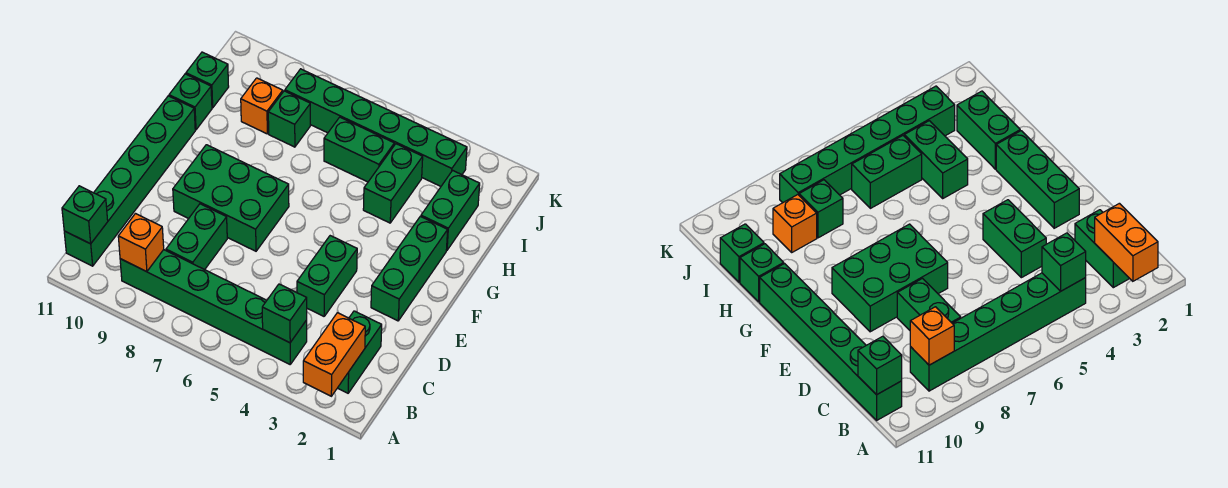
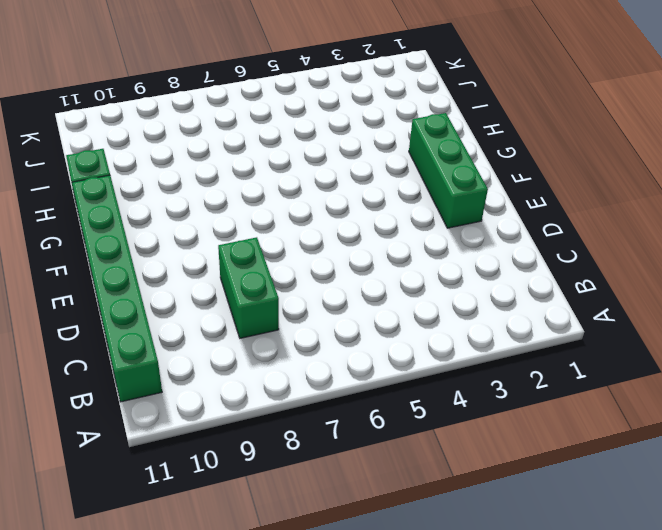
none -> green 1x2 brick [338,311,382,393]
none -> green 1x6 brick [120,250,307,364]
none -> green 1x2 brick [297,236,357,316]

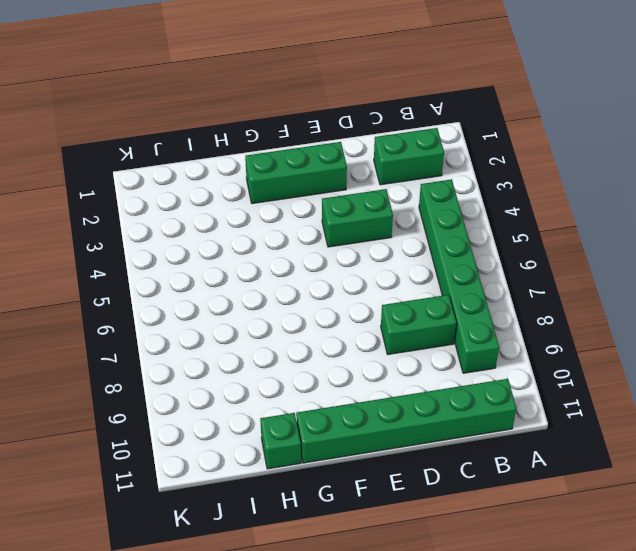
none -> green 2x3 brick [173,145,289,251]
none -> green 1x2 brick [421,170,480,250]
none -> green 1x2 brick [363,144,423,223]

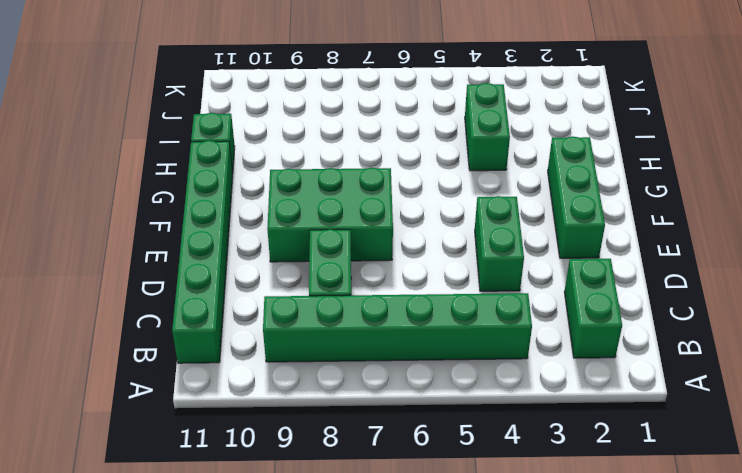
none -> green 1x2 brick [421,170,480,250]
none -> green 1x2 brick [324,117,394,182]
none -> green 1x1 brick [268,91,310,147]

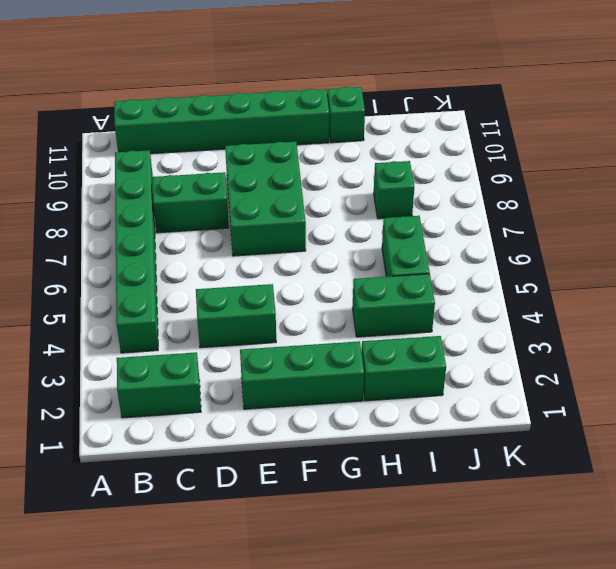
none -> orange 1x1 brick [241,78,283,134]
none -> green 1x1 brick [186,52,229,108]
none -> green 1x6 brick [285,69,467,186]

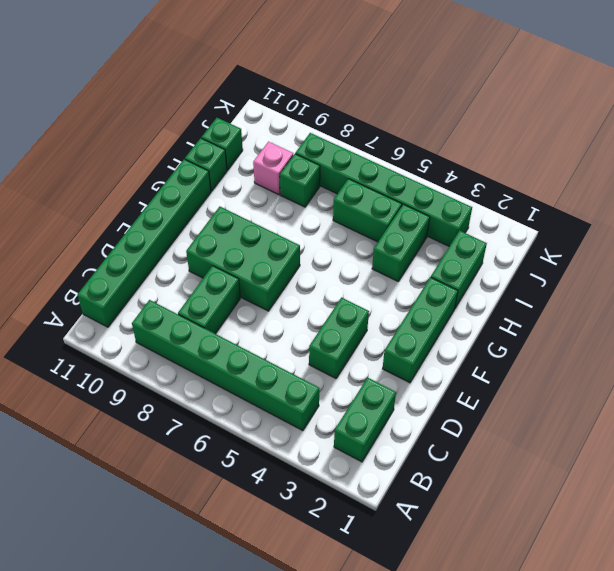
pink 1x1 brick [253,142,293,195] -> orange 1x1 brick [241,78,283,134]
none -> orange 1x2 brick [303,313,365,396]
none -> green 1x1 brick [262,284,307,343]
none -> orange 1x1 brick [118,214,164,272]

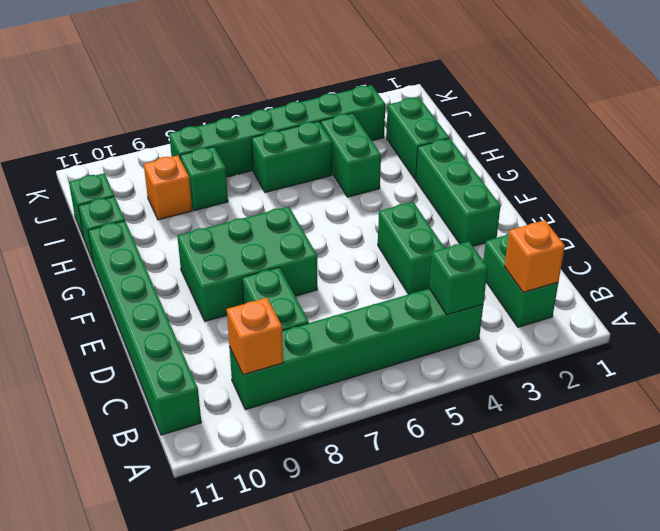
orange 1x1 brick [505,220,565,292] -> orange 1x2 brick [303,313,365,396]
none -> green 1x1 brick [62,186,108,244]

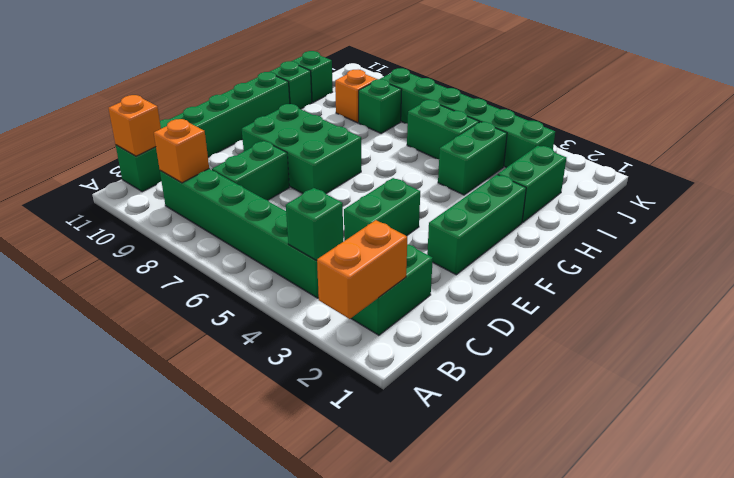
orange 1x1 brick [109,95,161,156] -> green 1x1 brick [62,186,108,244]

